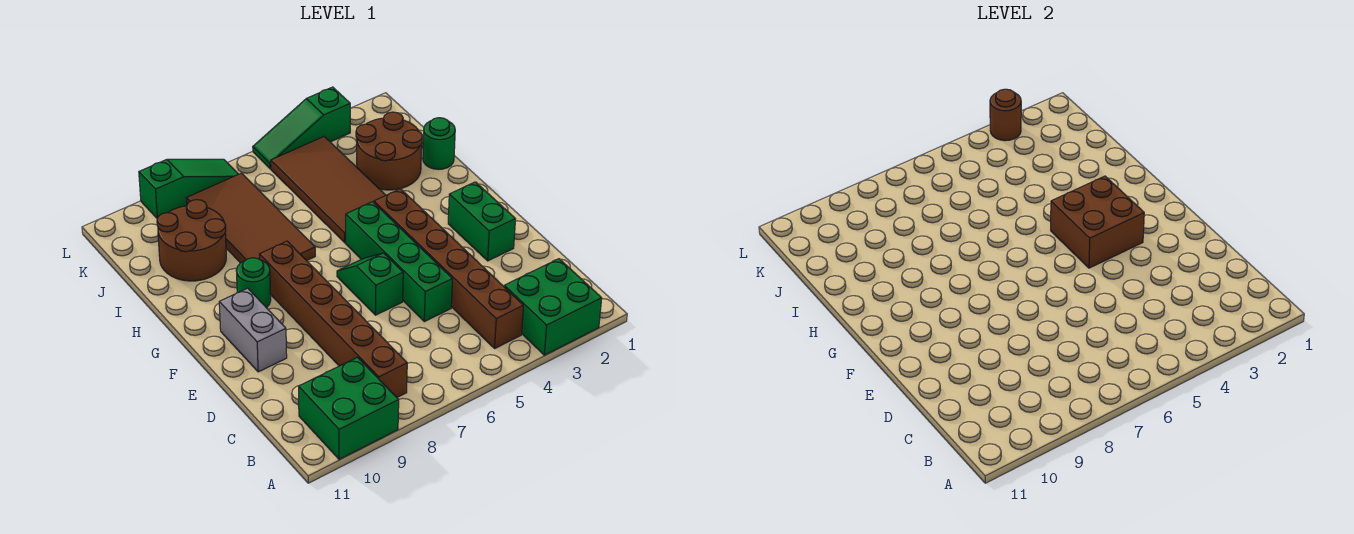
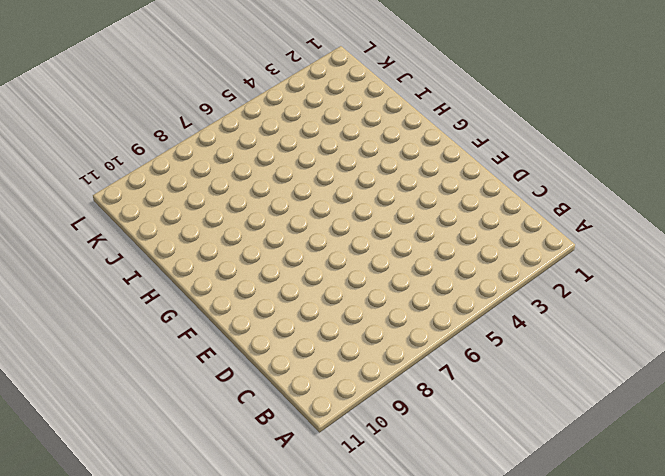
none -> green 2x2 brick [504,259,602,355]
none -> green 2x2 brick [299,357,399,459]
none -> brown 1x6 brick [374,189,523,348]

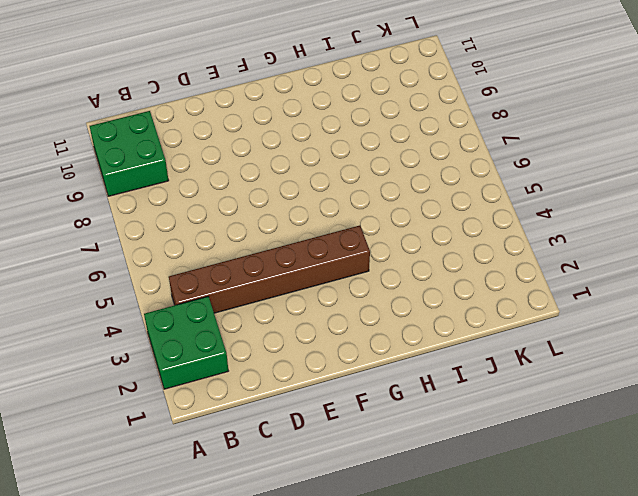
none -> brown 1x6 brick [259,241,407,397]
none -> green 1x4 brick [346,202,452,322]
none -> green 1x2 brick [448,182,515,261]

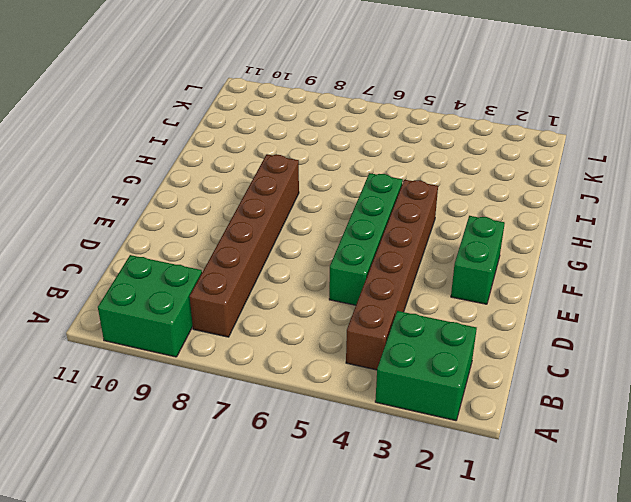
none -> green 1x2 slope [337,253,403,315]
none -> grey 1x2 brick [219,288,287,372]
none -> green 1x1 round brick [236,258,271,308]

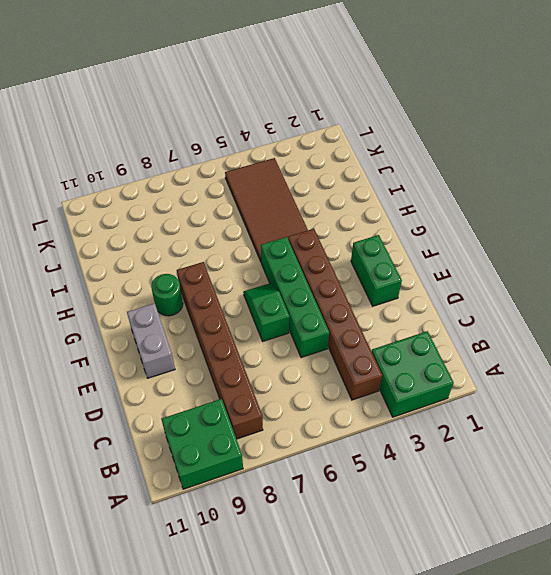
none -> brown 2x4 tile [187,173,315,263]
none -> green 1x1 round brick [423,118,455,169]
none -> brown 2x2 round brick [356,112,423,190]

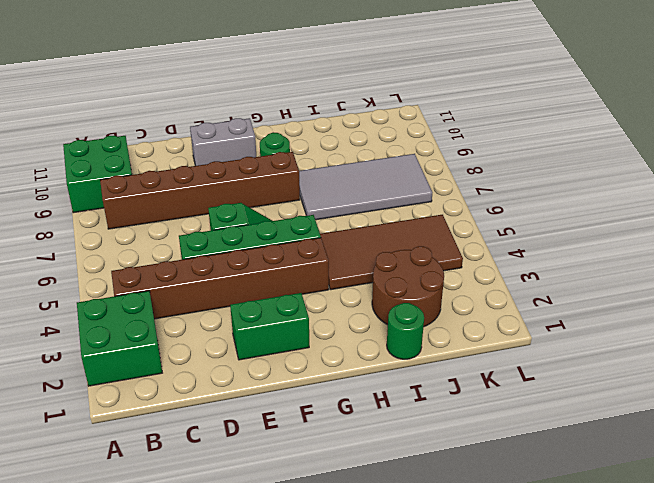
grey 2x4 tile [299,154,433,220] -> brown 2x4 tile [187,173,315,263]
none -> brown 2x2 round brick [157,200,226,281]
none -> green 1x3 slope [253,87,350,169]
none -> green 1x3 slope [139,159,238,218]

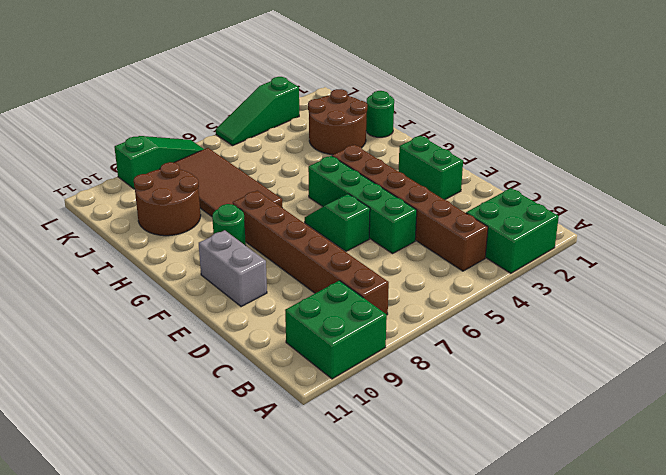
none -> brown 2x4 tile [271,137,386,243]
none -> brown 2x2 brick [1051,176,1144,268]
none -> brown 1x1 round brick [990,89,1021,141]

